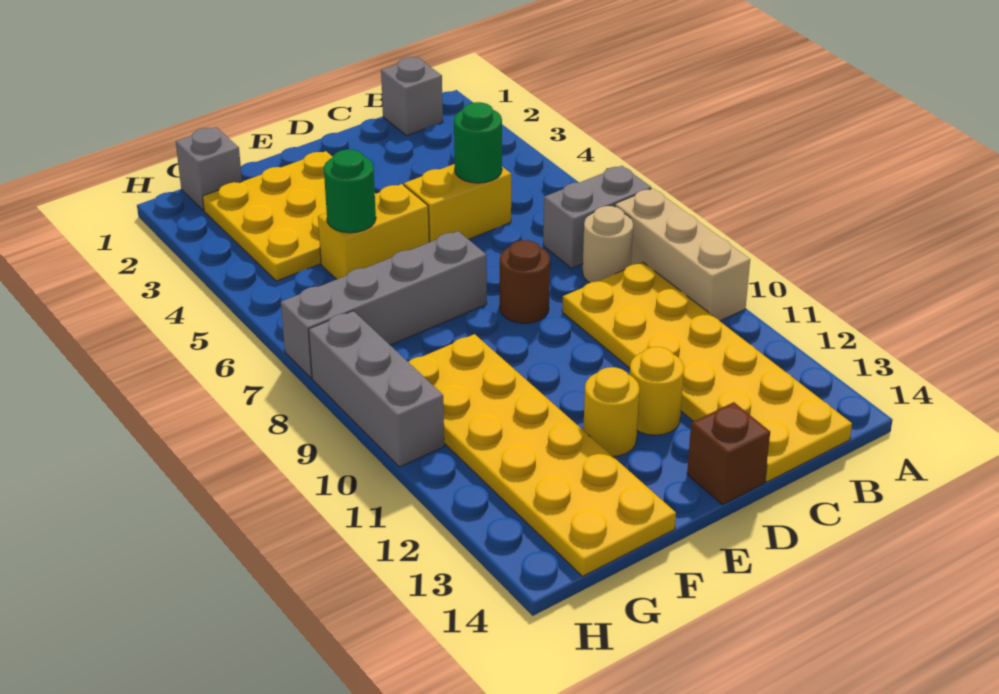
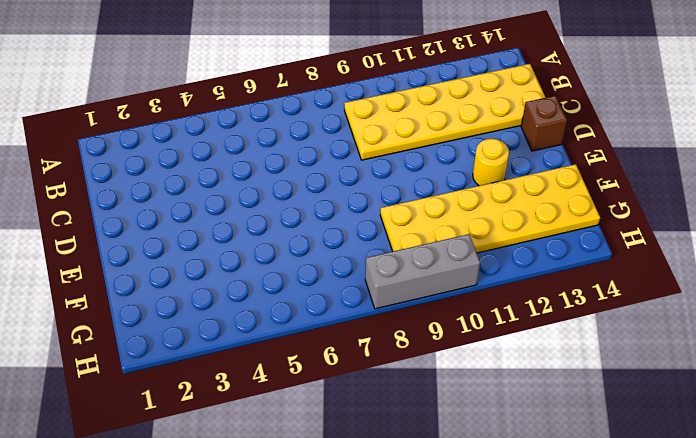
none -> grey 1x2 brick [543,166,651,268]
none -> tan 1x3 brick [615,188,750,321]
none -> grey 1x1 brick [381,57,443,136]

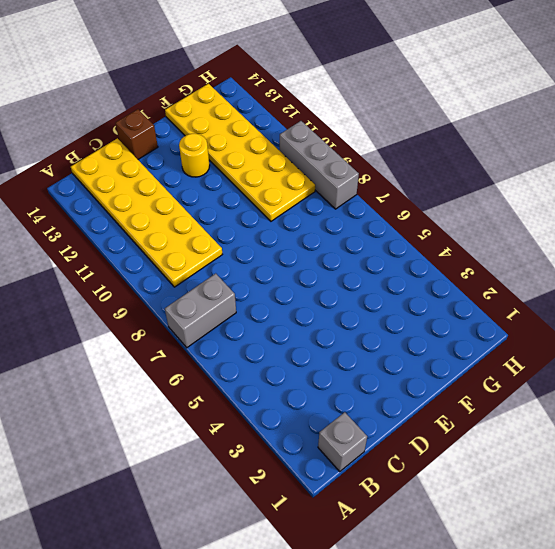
none -> tan 1x3 brick [615,188,750,321]
none -> tan 1x1 round brick [583,206,633,283]
none -> yellow 1x2 brick [404,164,511,242]

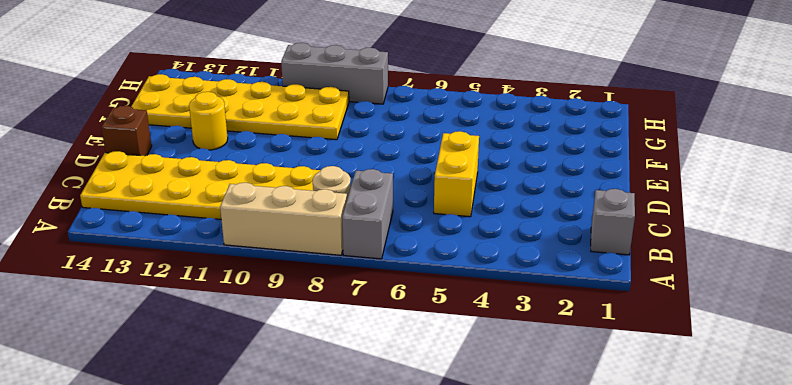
none -> brown 1x1 round brick [500,240,550,323]
none -> yellow 1x1 round brick [630,347,684,435]
none -> yellow 3x3 plate [203,151,376,281]

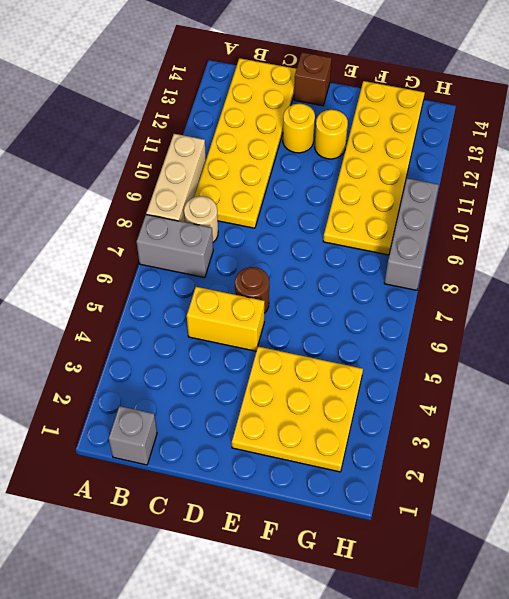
brown 1x1 round brick [235,267,269,313] -> brown 1x1 round brick moved to [500,240,550,323]
none -> yellow 1x2 brick [318,184,429,279]
none -> grey 1x4 brick [281,231,487,378]
none -> grey 1x1 brick [176,127,242,210]

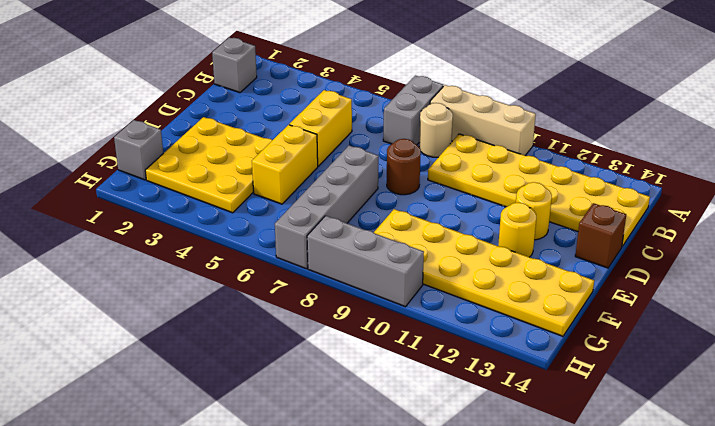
none -> green 1x1 round brick [454,102,502,183]
none -> green 1x1 round brick [324,149,376,233]

